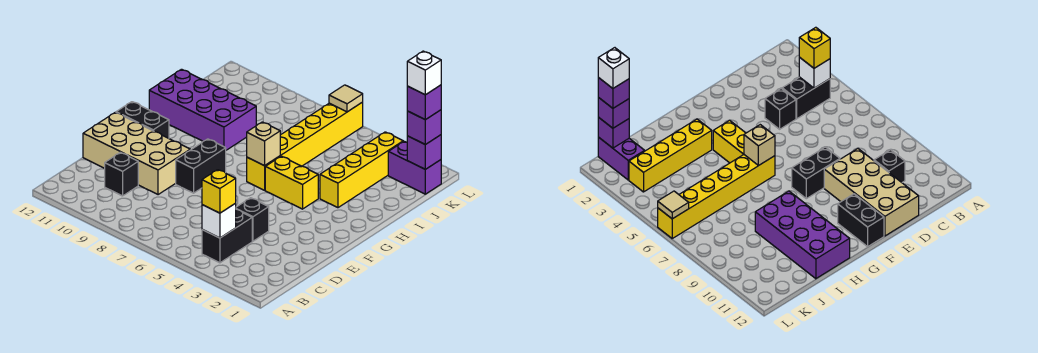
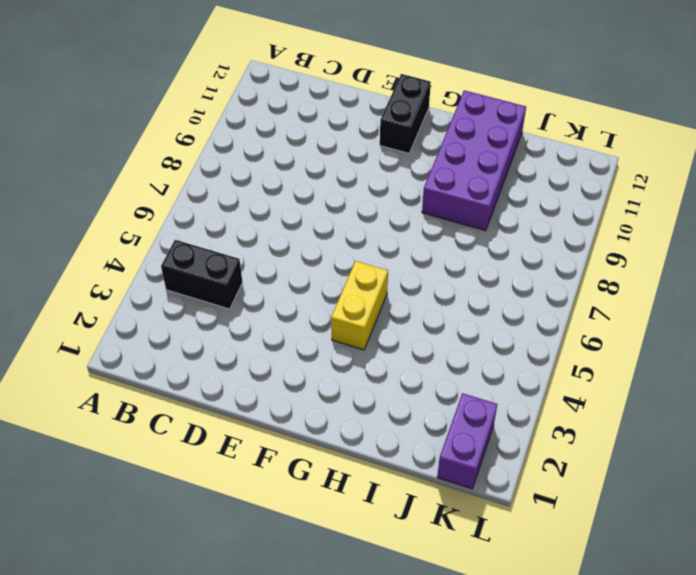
none -> black 1x1 brick [105,152,138,196]
none -> black 1x1 brick [236,198,269,241]
none -> tan 2x4 brick [83,112,190,195]

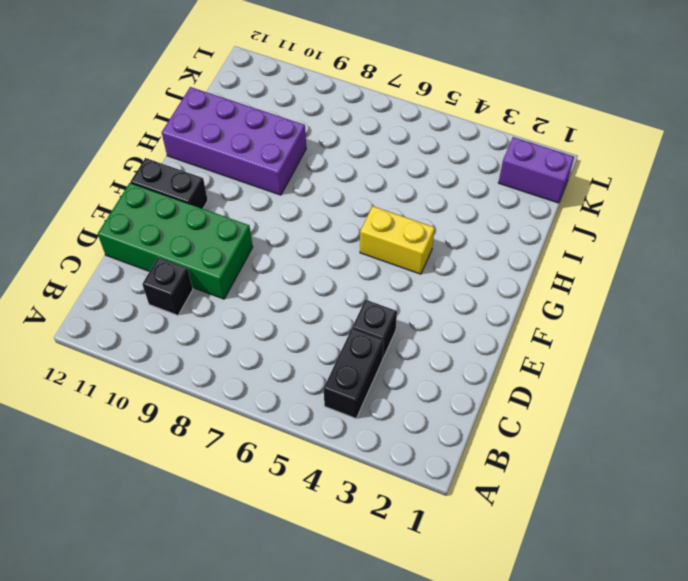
green 2x4 brick [98,183,253,299] -> tan 2x4 brick [83,112,190,195]
none -> black 1x2 brick [176,139,226,193]
none -> yellow 1x6 brick [247,102,363,190]
none -> yellow 1x4 brick [320,132,403,208]

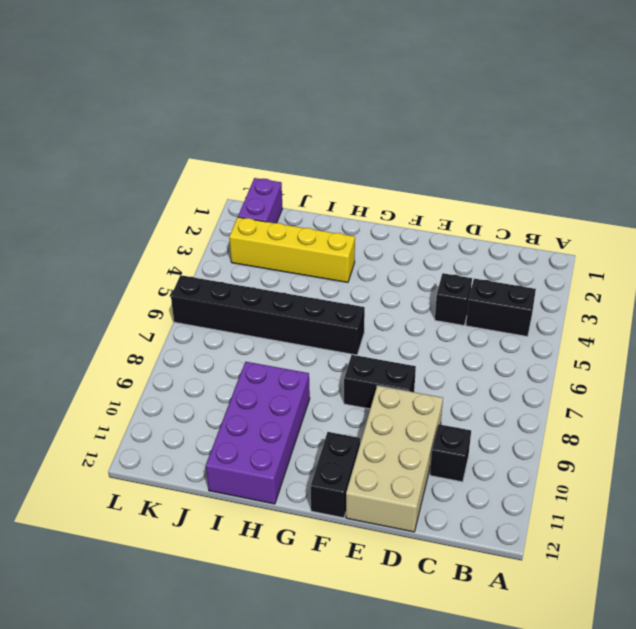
black 1x6 brick [171,275,365,355] -> yellow 1x6 brick [247,102,363,190]
none -> yellow 1x2 brick [265,156,318,209]
none -> white 1x1 brick [202,203,236,238]
none -> tan 1x1 brick [247,122,280,166]

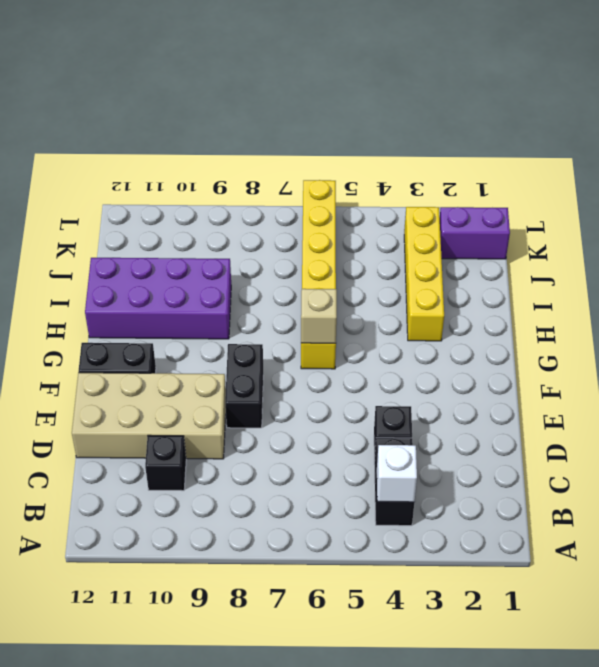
none -> yellow 1x2 brick [265,156,318,209]
none -> purple 1x1 brick [407,135,441,169]
none -> tan 1x1 tile [329,85,363,112]

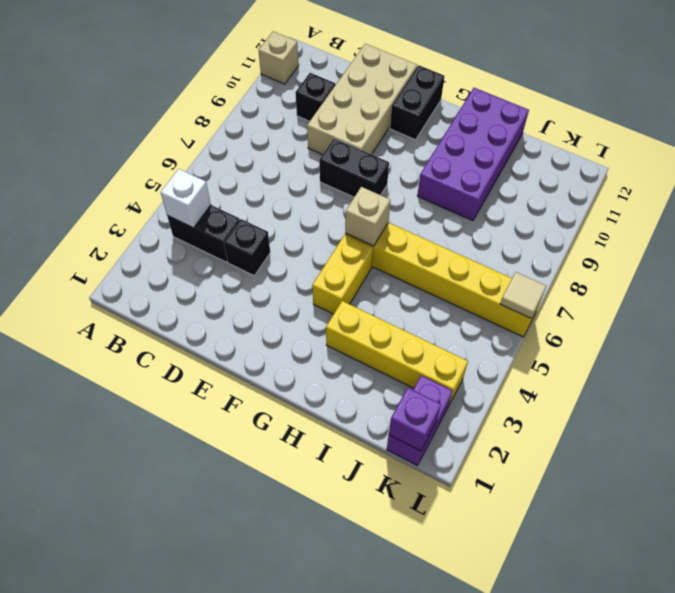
tan 1x1 brick [258,31,299,84] -> none
none -> yellow 1x1 brick [202,170,236,213]
none -> purple 1x1 brick [407,110,441,145]
none -> purple 1x1 brick [407,85,441,120]

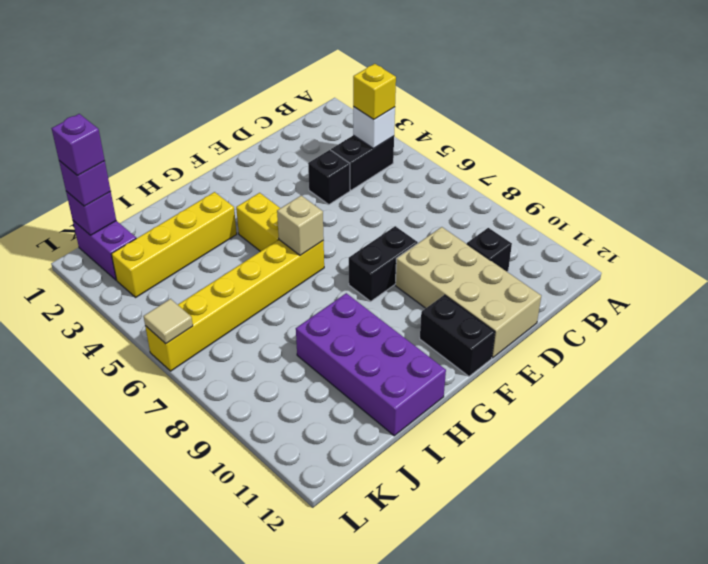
none -> white 1x1 brick [407,51,441,95]

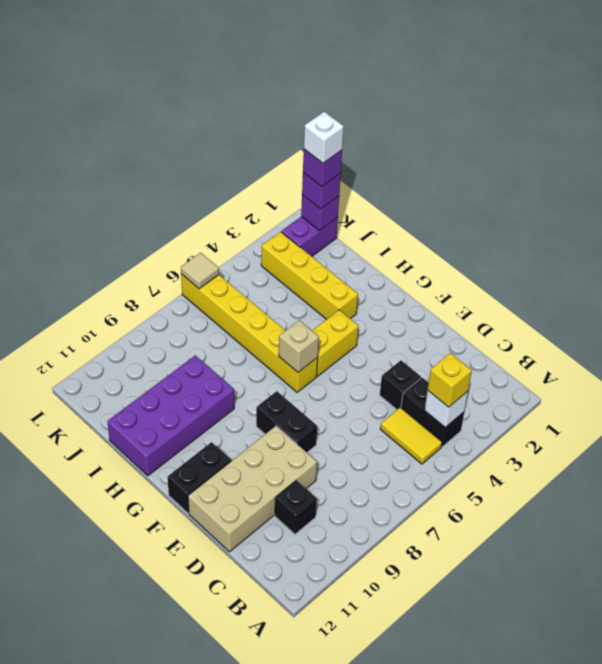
yellow 1x2 tile [380,407,442,464] -> none

